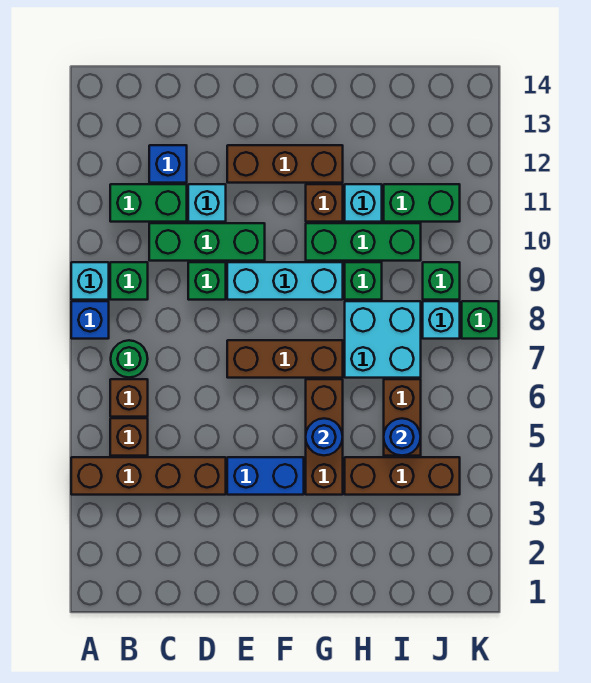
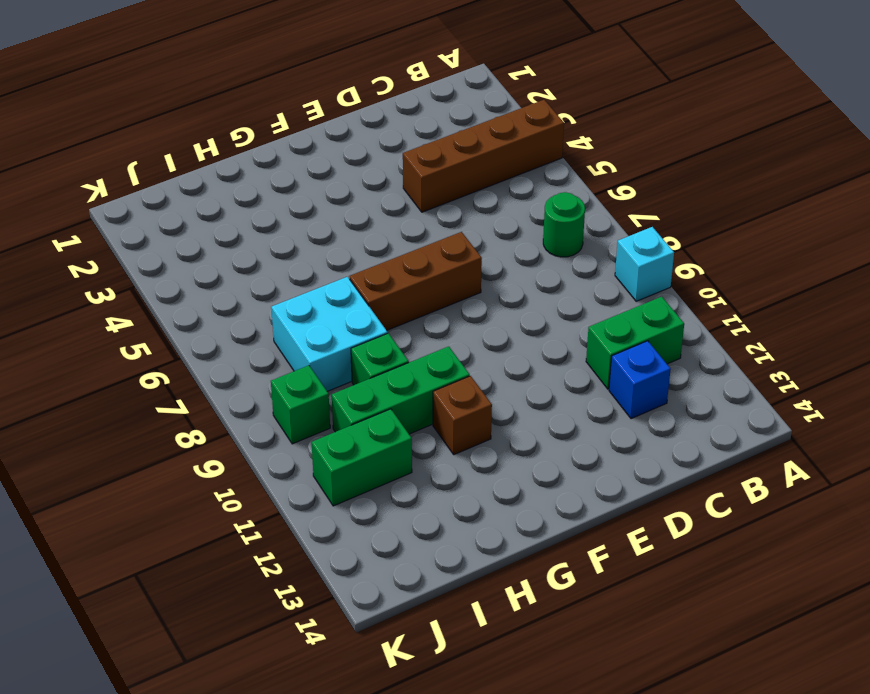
none -> blue 1x1 brick [71,301,109,339]
none -> brown 1x1 brick [110,418,148,456]
none -> brown 1x1 brick [110,379,148,417]
none -> green 1x1 brick [110,262,148,300]

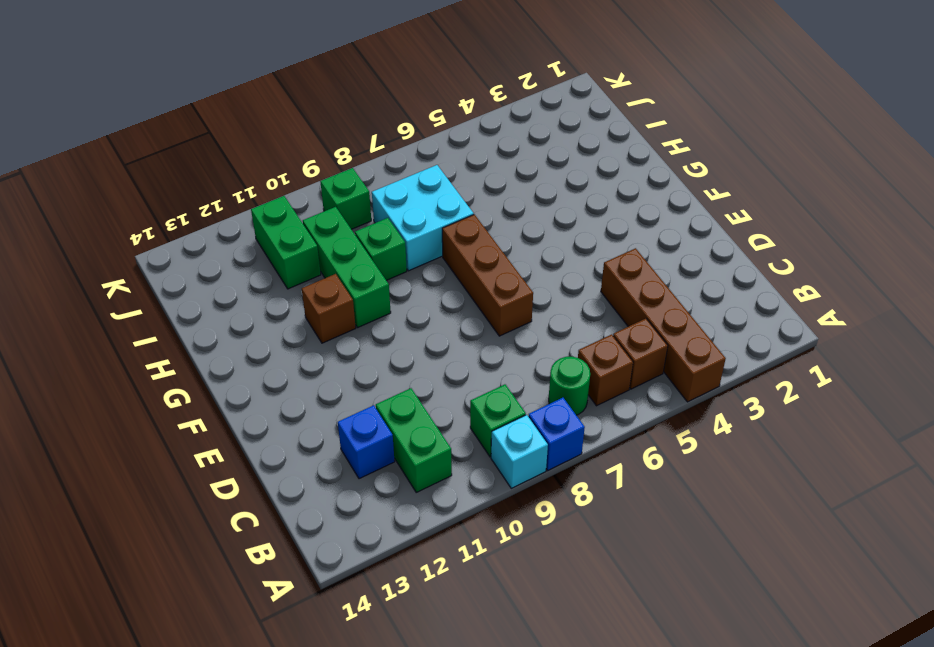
none -> green 1x3 brick [149,223,265,261]
none -> green 1x1 brick [188,262,226,300]
none -> cyan 1x1 brick [188,184,226,222]
none -> blue 1x2 brick [227,457,304,495]

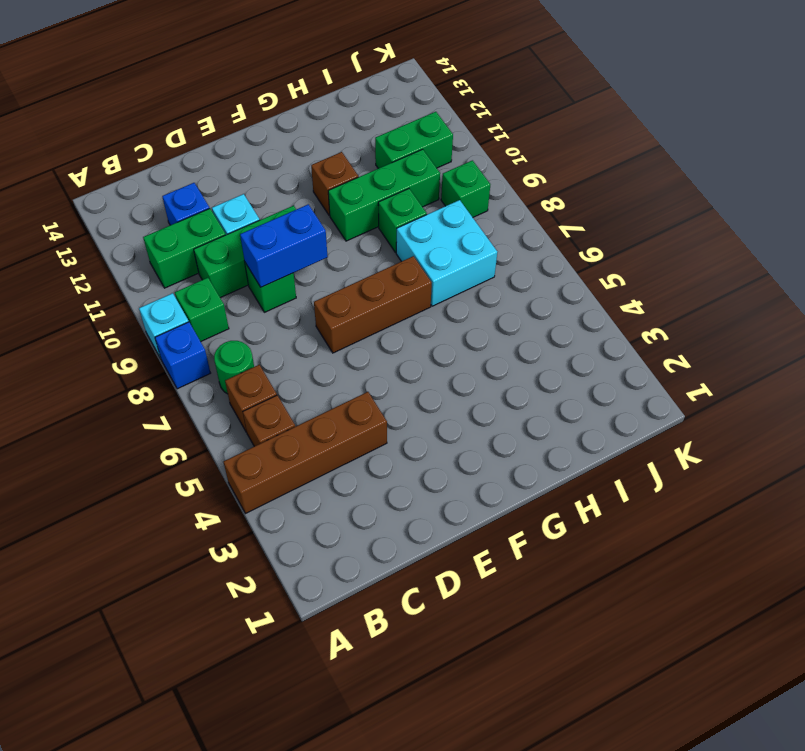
blue 1x2 brick [240,204,328,287] -> blue 1x2 brick moved to [227,457,304,495]
none -> cyan 1x3 brick [227,262,343,300]
none -> brown 1x3 brick [227,145,343,183]
none -> brown 1x3 brick [306,379,343,495]
none -> brown 1x3 brick [345,457,460,495]

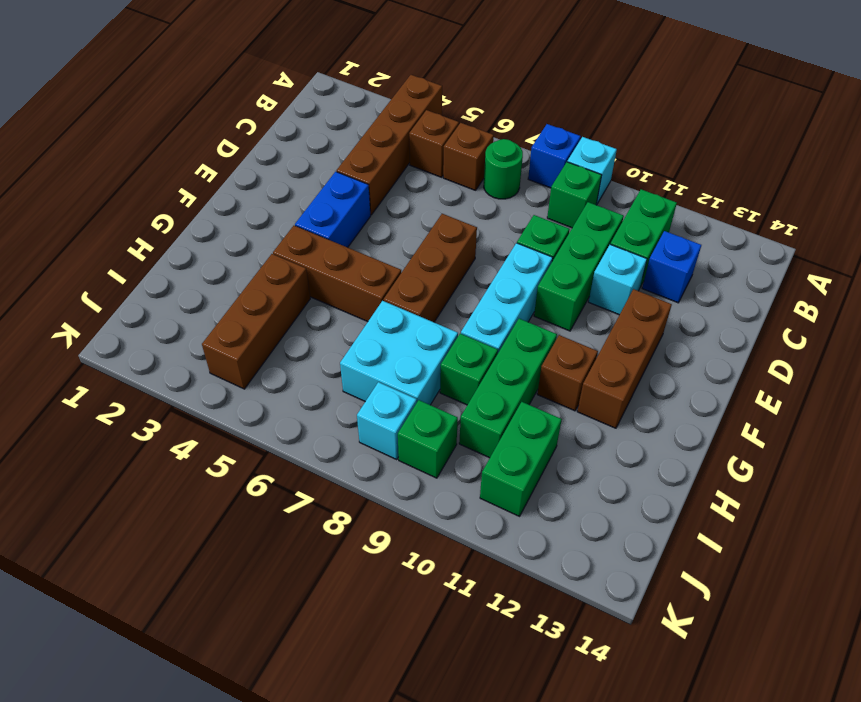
none -> cyan 1x1 brick [345,184,382,222]
none -> brown 1x2 brick [384,379,421,456]
none -> green 1x1 brick [462,301,499,339]
none -> blue 1x1 round brick [306,418,343,455]

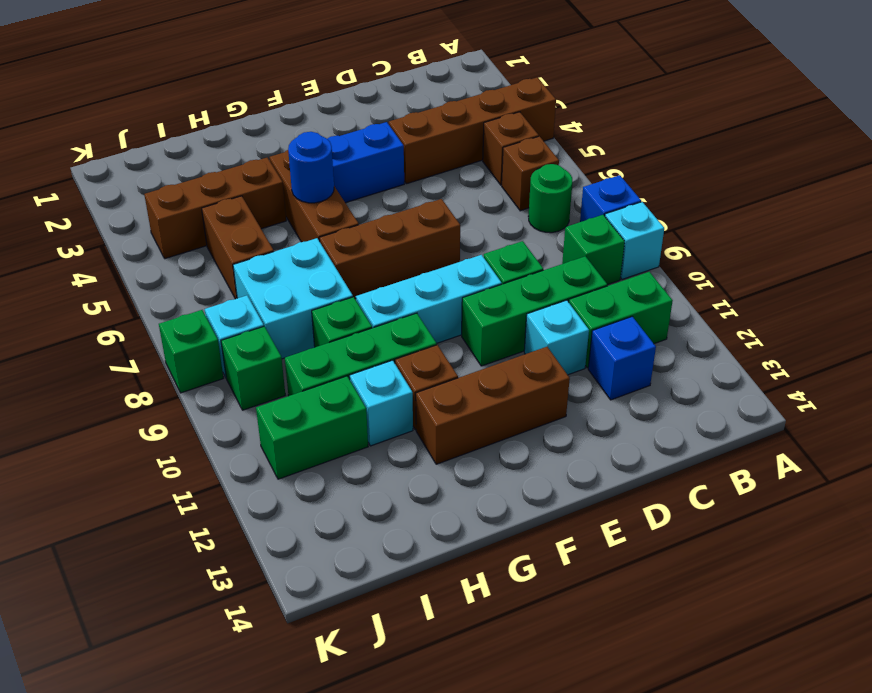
none -> blue 1x1 round brick [384,418,421,456]

